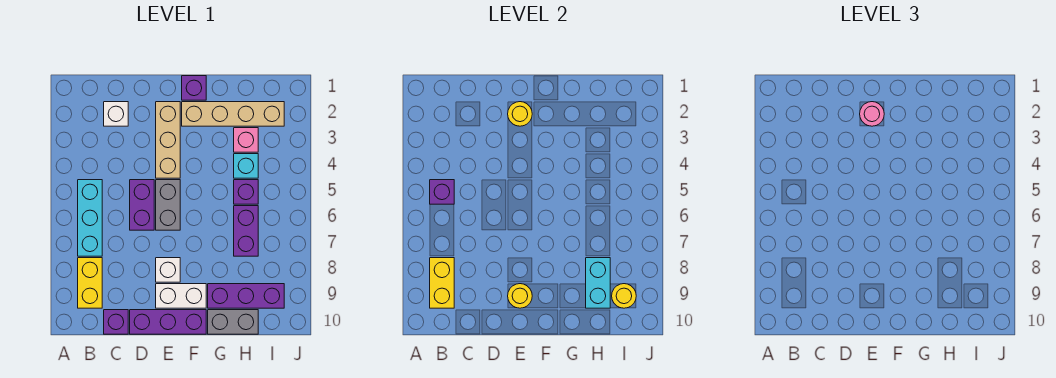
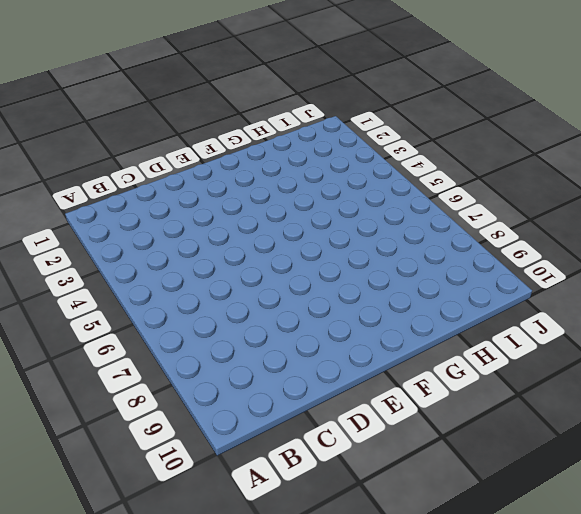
none -> cyan 1x3 brick [78,180,102,256]
none -> yellow 1x2 brick [78,258,102,308]
none -> white 1x1 brick [104,102,128,126]

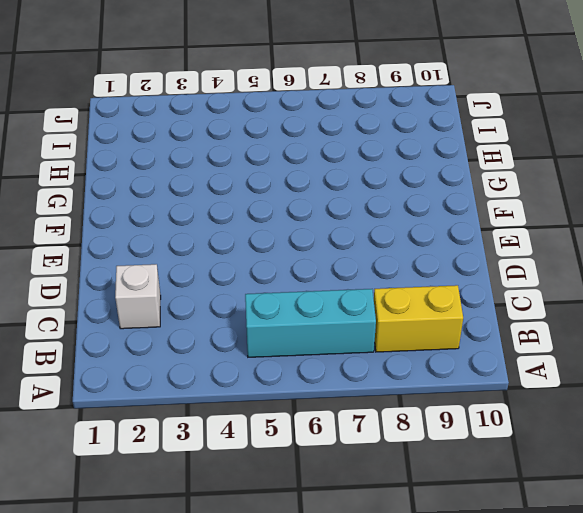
none -> purple 1x1 brick [104,310,128,334]
none -> purple 1x2 brick [130,180,154,230]
none -> purple 1x3 brick [130,310,206,334]

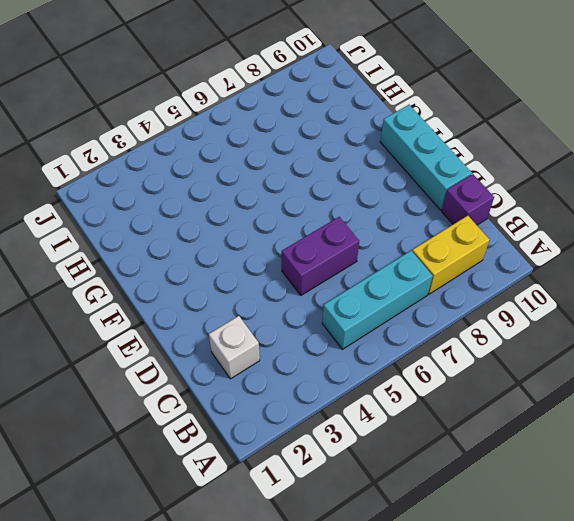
cyan 1x3 brick [381,105,472,210] -> purple 1x3 brick [130,310,206,334]
none -> tan 1x3 brick [156,102,180,178]
none -> grey 1x2 brick [156,180,180,230]
none -> white 1x1 brick [156,258,180,282]

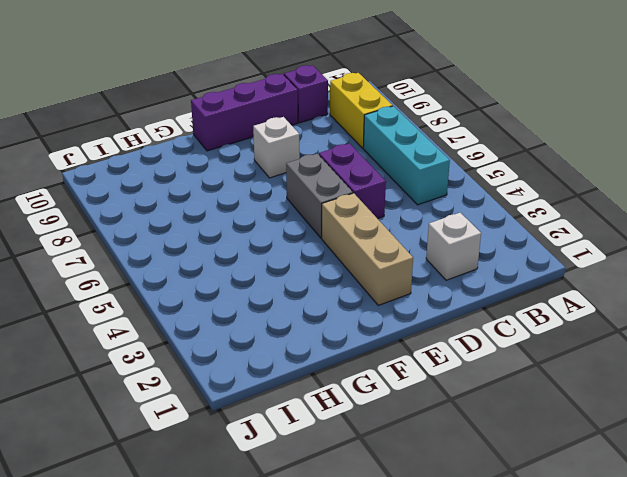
none -> white 1x2 brick [156,284,206,308]
none -> purple 1x1 brick [182,76,206,100]
none -> tan 1x4 brick [182,102,284,126]

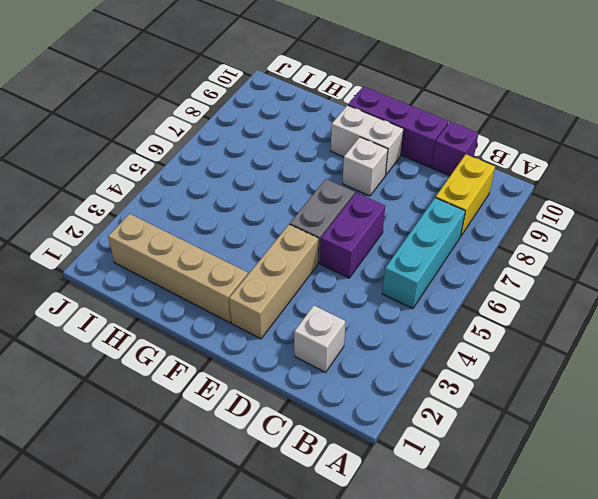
none -> purple 1x1 brick [182,76,206,100]
none -> purple 1x3 brick [208,284,284,308]
none -> grey 1x2 brick [208,310,258,334]

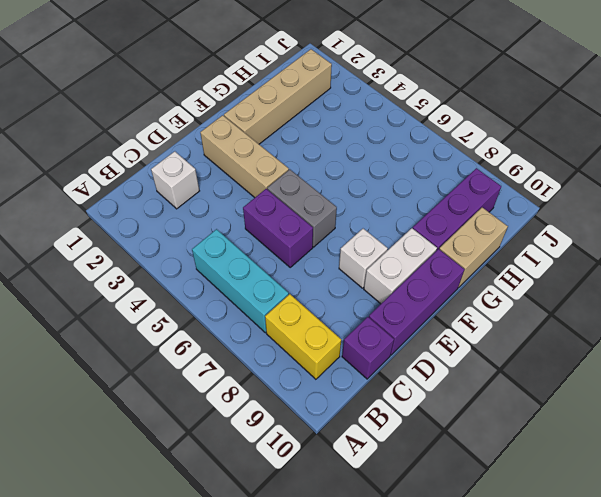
tan 1x2 brick [439,207,508,287] -> grey 1x2 brick [208,310,258,334]
none -> purple 1x1 brick [182,76,206,100]
none -> pink 1x1 brick [234,128,258,152]
none -> cyan 1x1 brick [234,154,258,178]

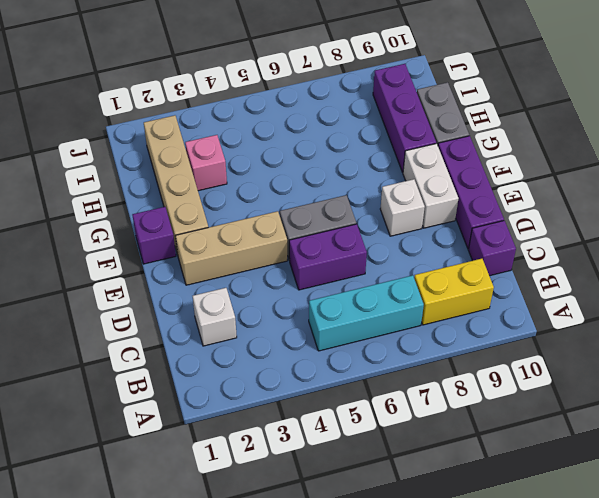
none -> cyan 1x1 brick [234,154,258,178]
none -> purple 1x1 brick [234,180,258,204]
none -> purple 1x2 brick [234,206,258,256]

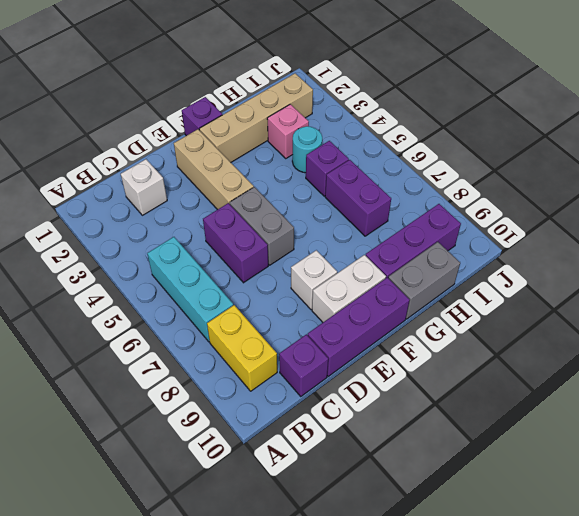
cyan 1x1 round brick [292,126,322,173] -> cyan 1x1 brick [234,154,258,178]
none -> purple 1x1 brick [430,180,454,204]
none -> yellow 1x2 brick [430,258,454,308]
none -> yellow 1x1 round brick [508,102,532,126]

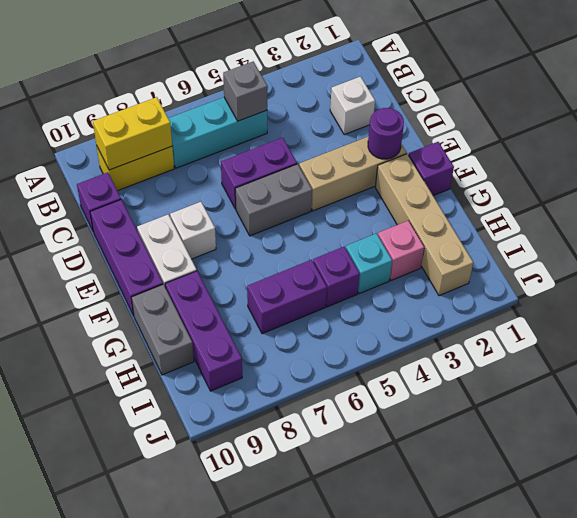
grey 1x1 brick [223,62,268,121] -> purple 1x1 brick [430,180,454,204]
purple 1x1 round brick [368,108,404,159] -> yellow 1x1 round brick [508,102,532,126]
none -> yellow 1x1 round brick [508,284,532,308]
none -> cyan 1x2 brick [586,258,610,308]
none -> yellow 1x1 round brick [612,284,636,308]

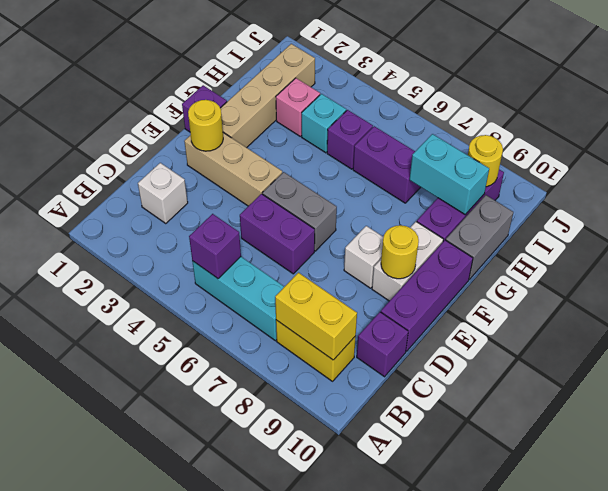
none -> pink 1x1 round brick [860,102,884,126]

